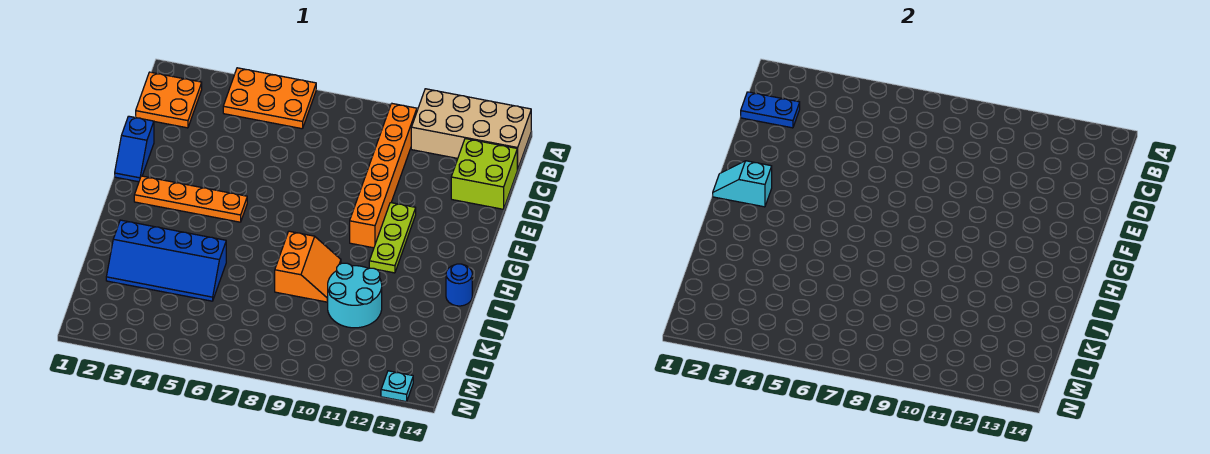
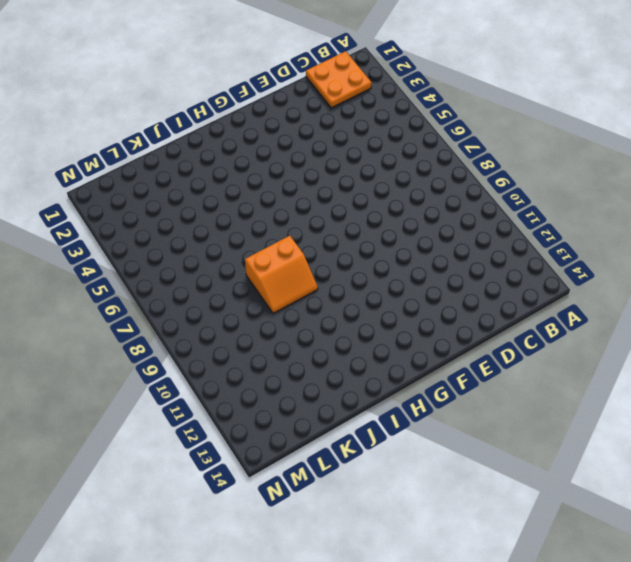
none -> orange 2x3 plate [223,68,316,129]
none -> tan 2x4 brick [411,89,531,170]
none -> orange 1x6 brick [350,103,417,248]

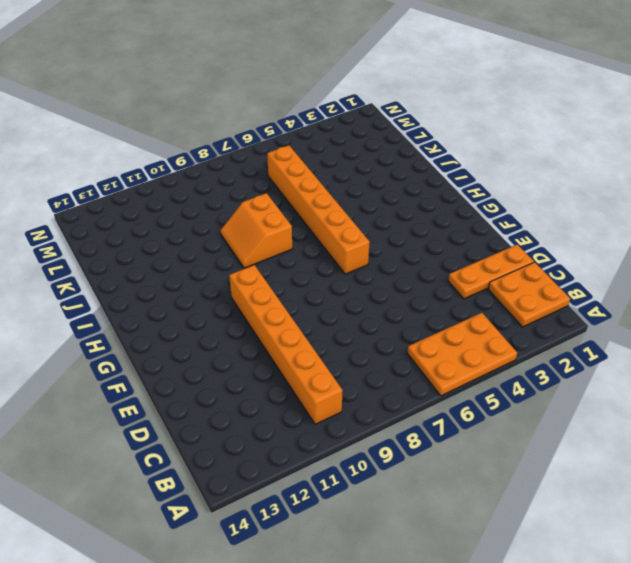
orange 1x3 plate [448,244,534,299] -> none
orange 1x6 brick [267,145,370,274] -> none
none -> tan 2x4 brick [411,89,531,170]
none -> lime 2x2 brick [451,139,517,209]
none -> blue 1x2 slope [115,116,154,182]

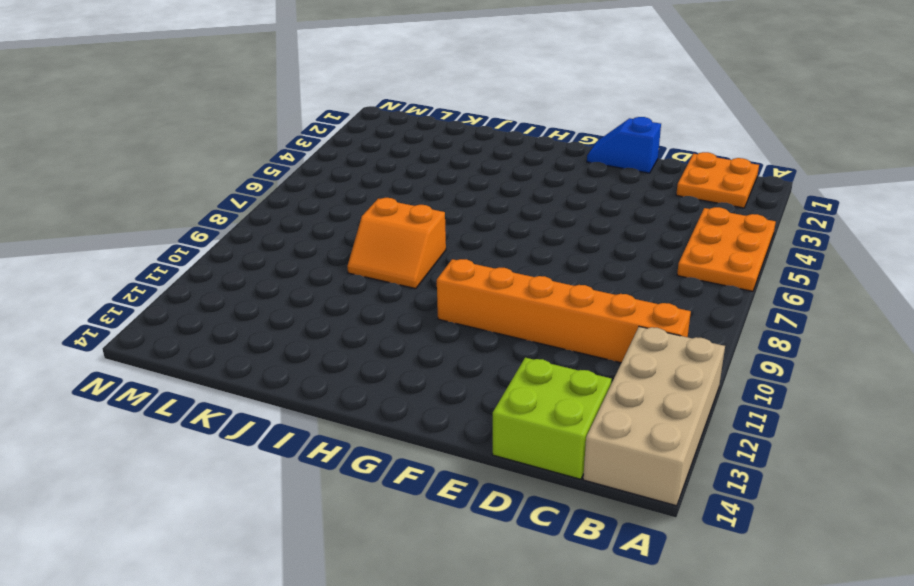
none -> lime 1x3 plate [369,203,416,273]
none -> orange 1x4 plate [134,176,247,222]
none -> blue 1x1 round brick [446,264,472,306]

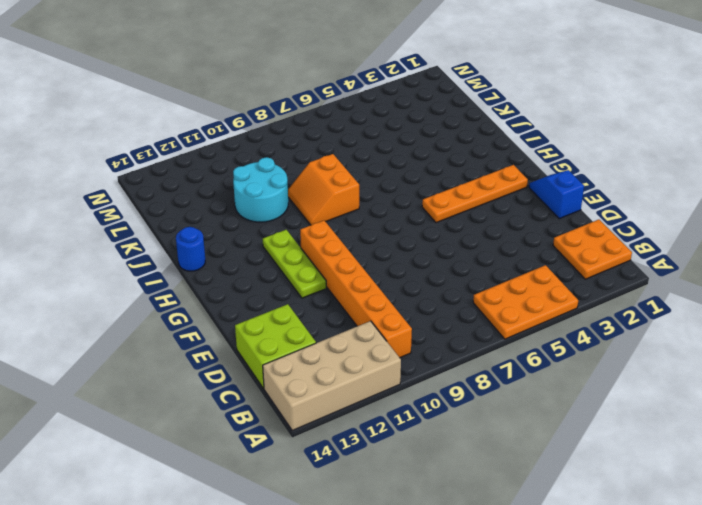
none -> blue 2x4 slope [106,220,226,301]
none -> cyan 1x1 plate [381,371,413,402]
none -> blue 1x2 plate [741,92,800,128]

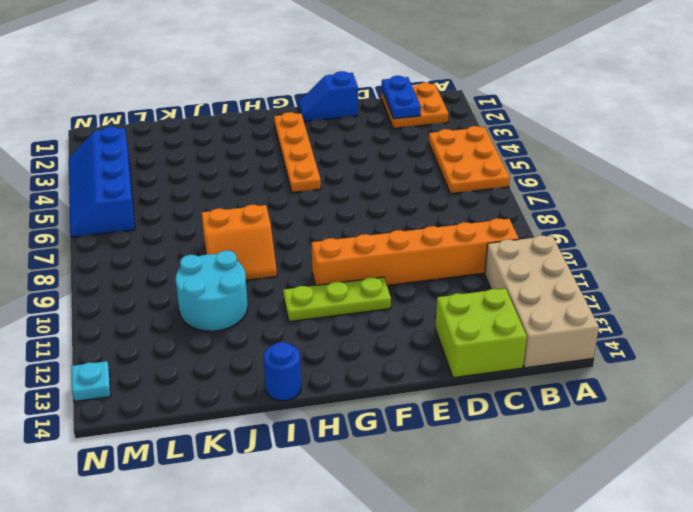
blue 2x4 slope [69,127,135,237] -> blue 2x4 slope moved to [106,220,226,301]
none -> cyan 1x2 slope [713,161,772,207]

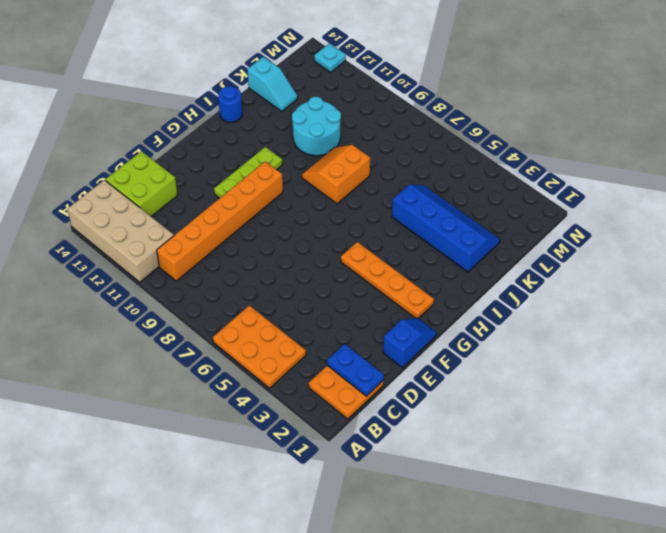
cyan 1x2 slope [247,57,298,111] -> cyan 1x2 slope moved to [713,161,772,207]

